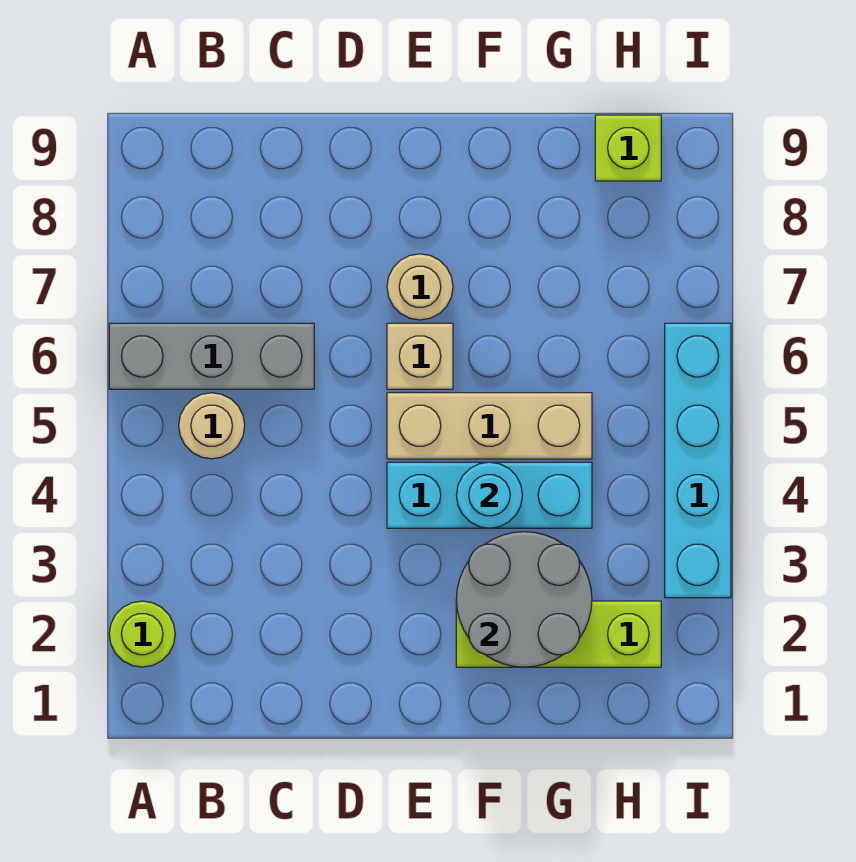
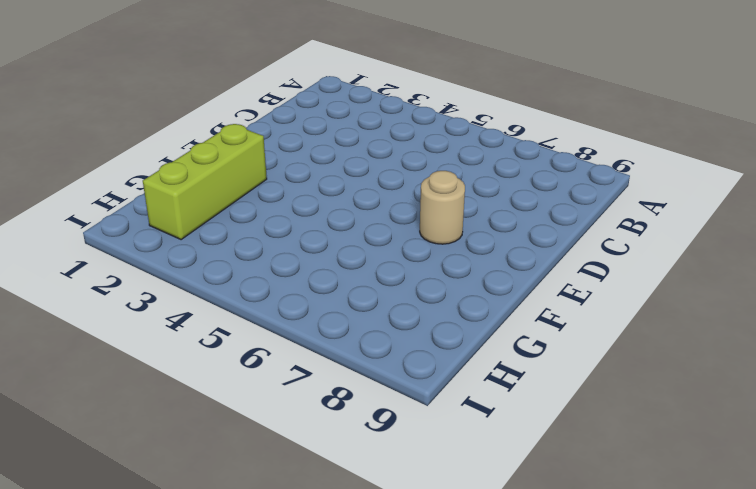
none -> lime 1x1 round brick [109,601,175,667]
none -> grey 1x3 brick [109,323,314,389]
none -> tan 1x1 round brick [179,393,245,459]

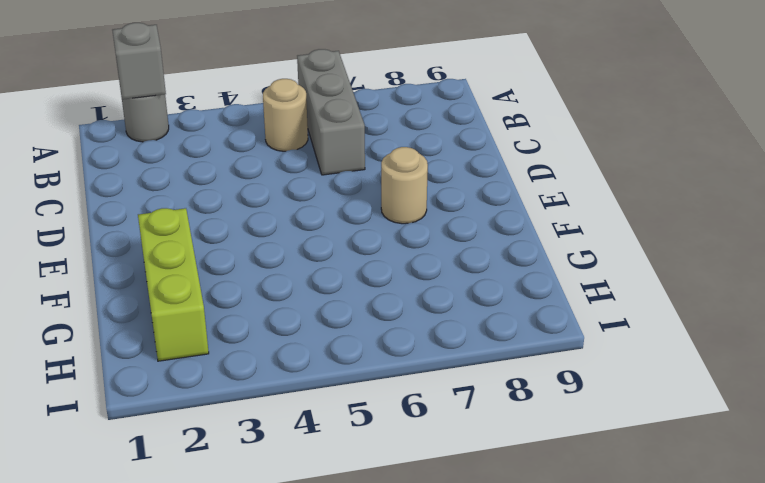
grey 1x1 round brick [122,94,169,142] -> lime 1x1 round brick [109,601,175,667]
grey 1x1 brick [112,23,166,99] -> none
none -> cyan 1x3 brick [387,462,592,528]
none -> tan 1x3 brick [387,393,592,459]
none -> tan 1x1 brick [387,323,453,389]

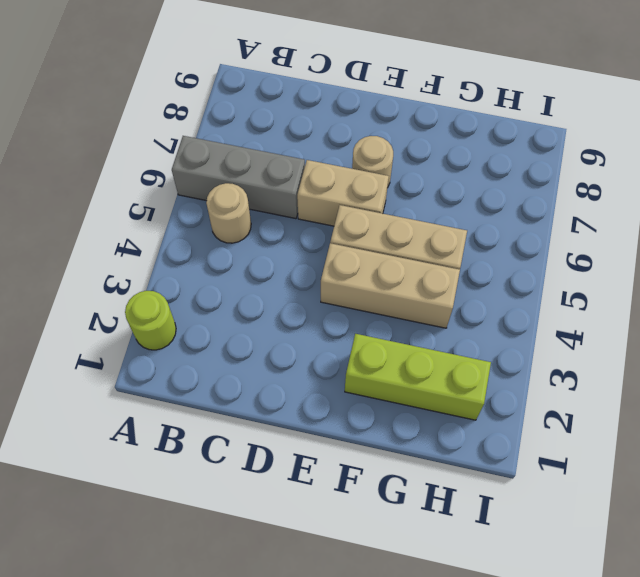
tan 1x2 brick [297,160,389,226] -> tan 1x1 brick [387,323,453,389]
tan 1x3 brick [321,243,460,328] -> cyan 1x3 brick [387,462,592,528]
none -> lime 1x1 brick [595,115,661,181]
none -> cyan 1x4 brick [665,323,731,598]
none -> grey 2x2 round brick [456,532,592,667]

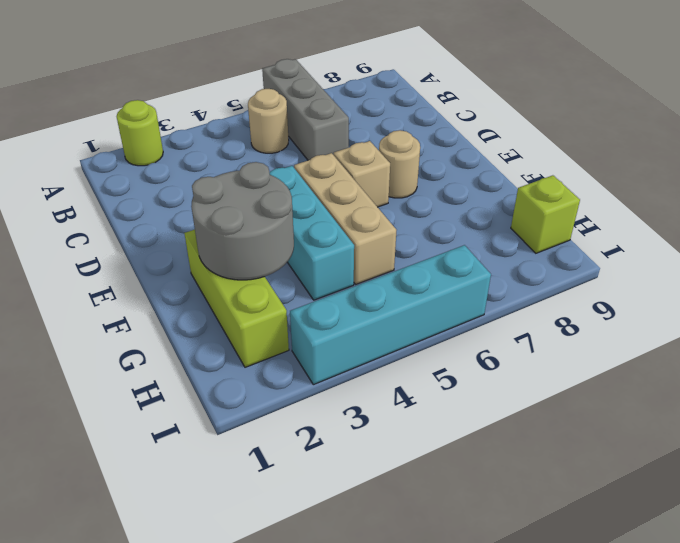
none -> cyan 1x1 round brick [456,462,522,528]

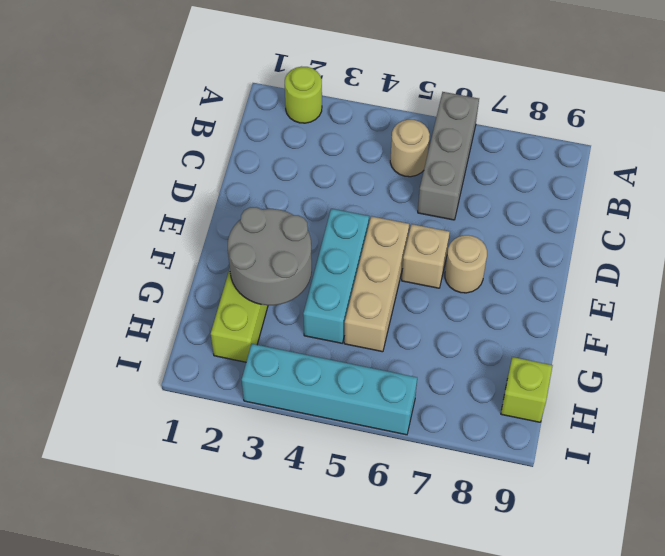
none -> cyan 1x1 round brick [456,462,522,528]

